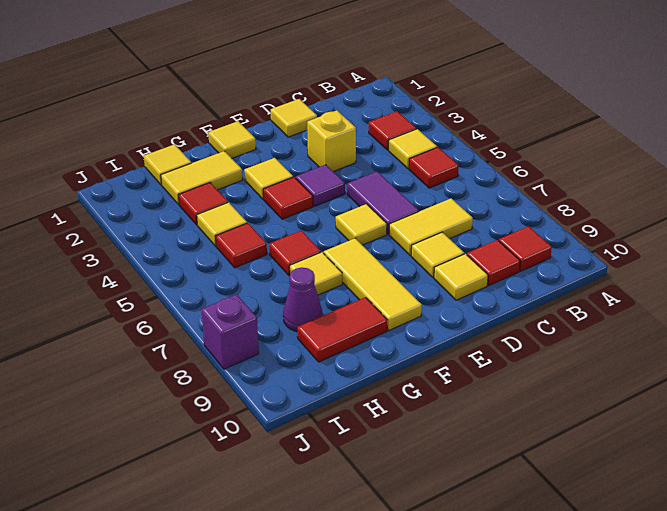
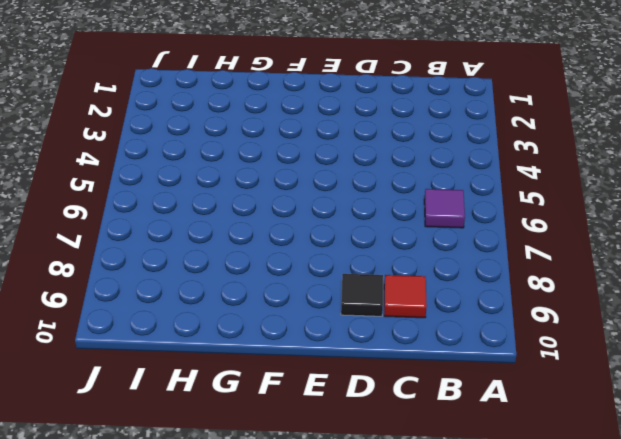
purple 1x1 tile [424,189,465,228] -> purple 1x1 tile moved to [296,165,345,206]
black 1x1 tile [341,274,383,316] -> yellow 1x1 tile [434,254,488,300]
none -> red 1x1 tile [369,111,416,150]
none -> yellow 1x1 tile [389,129,437,169]
none -> red 1x1 tile [409,147,459,188]

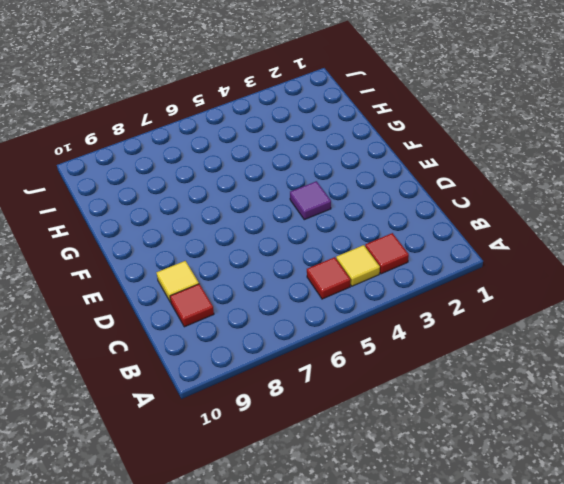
none -> red 1x1 tile [499,226,552,271]
none -> yellow 1x2 tile [389,198,473,256]
none -> yellow 1x1 tile [271,99,317,137]

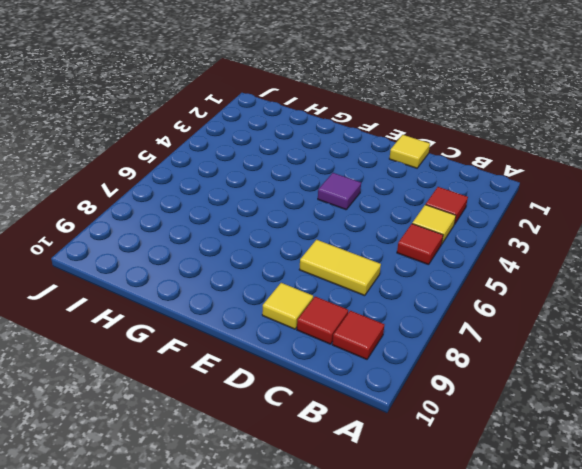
none -> yellow 1x1 brick [307,110,356,172]
none -> purple 1x2 tile [347,172,419,234]
none -> yellow 1x1 tile [411,232,464,277]

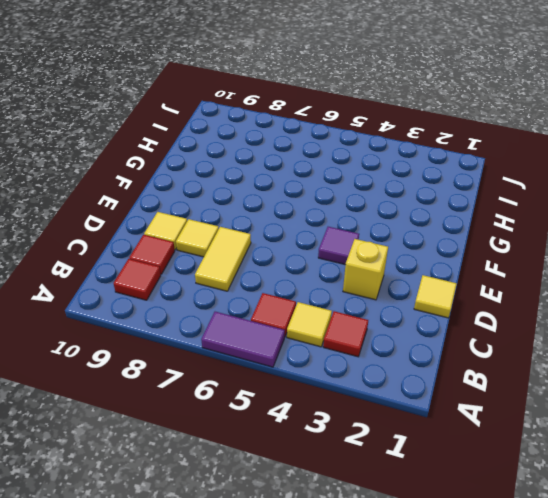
purple 1x2 tile [201,312,285,367] -> purple 1x2 tile moved to [347,172,419,234]
none -> yellow 1x1 tile [336,204,387,245]
none -> yellow 1x1 tile [208,121,256,158]
none -> yellow 1x1 tile [244,158,293,199]

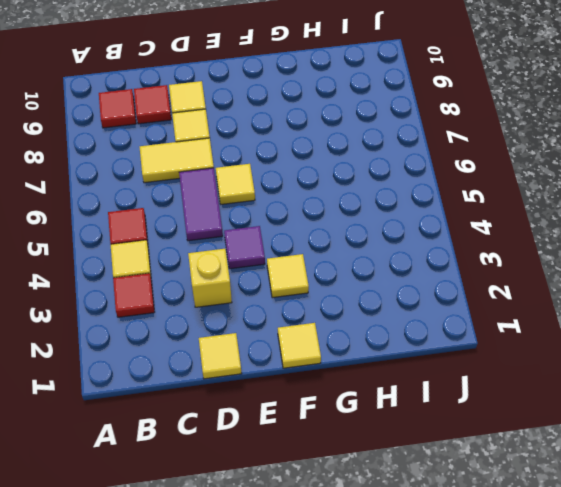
none -> red 1x1 tile [263,177,313,219]
none -> yellow 1x3 tile [324,238,422,330]
none -> yellow 1x2 tile [161,151,242,205]

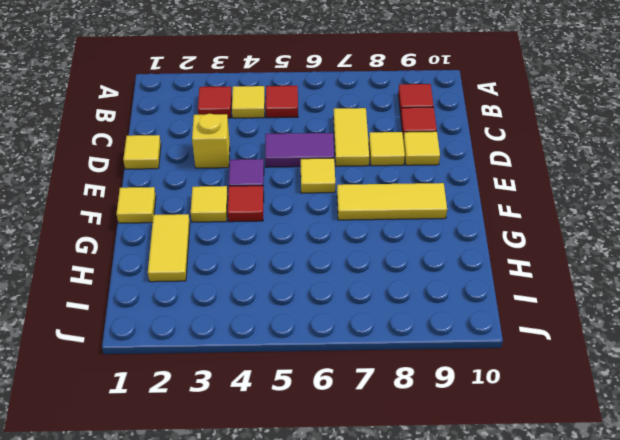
none -> red 1x1 tile [269,231,321,276]
none -> yellow 1x1 tile [290,252,342,295]
none -> red 1x2 tile [297,297,387,362]

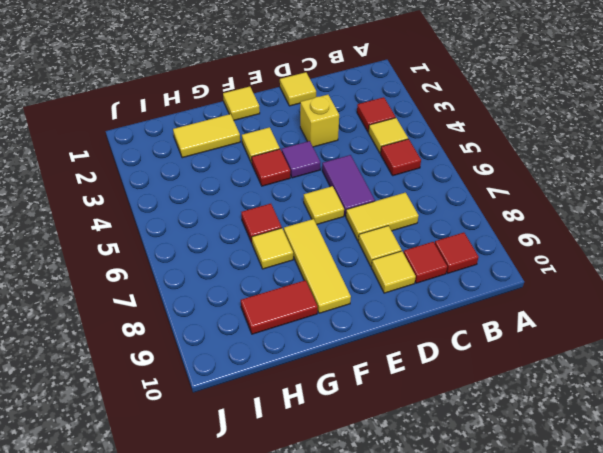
none -> yellow 1x1 tile [144,144,191,185]
none -> red 1x1 tile [179,183,228,225]
none -> yellow 1x1 tile [197,202,247,246]

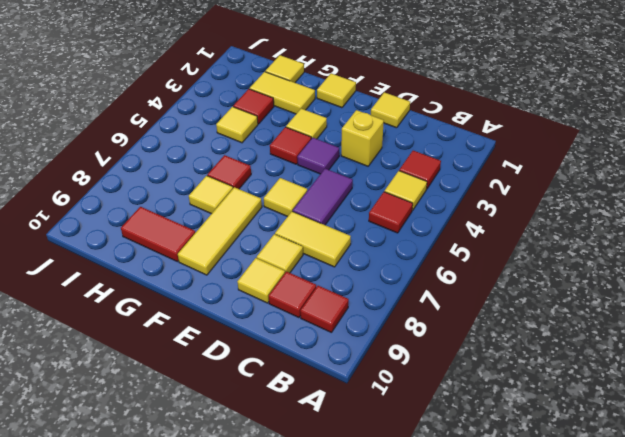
none -> red 1x1 tile [216,223,267,268]
none -> purple 1x1 cone [283,267,322,331]
none -> purple 1x1 brick [201,294,259,369]

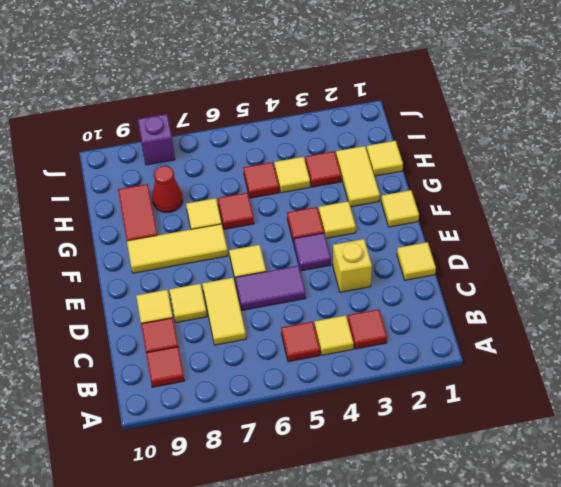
red 1x1 cone [152,166,183,213] -> purple 1x1 cone [283,267,322,331]

